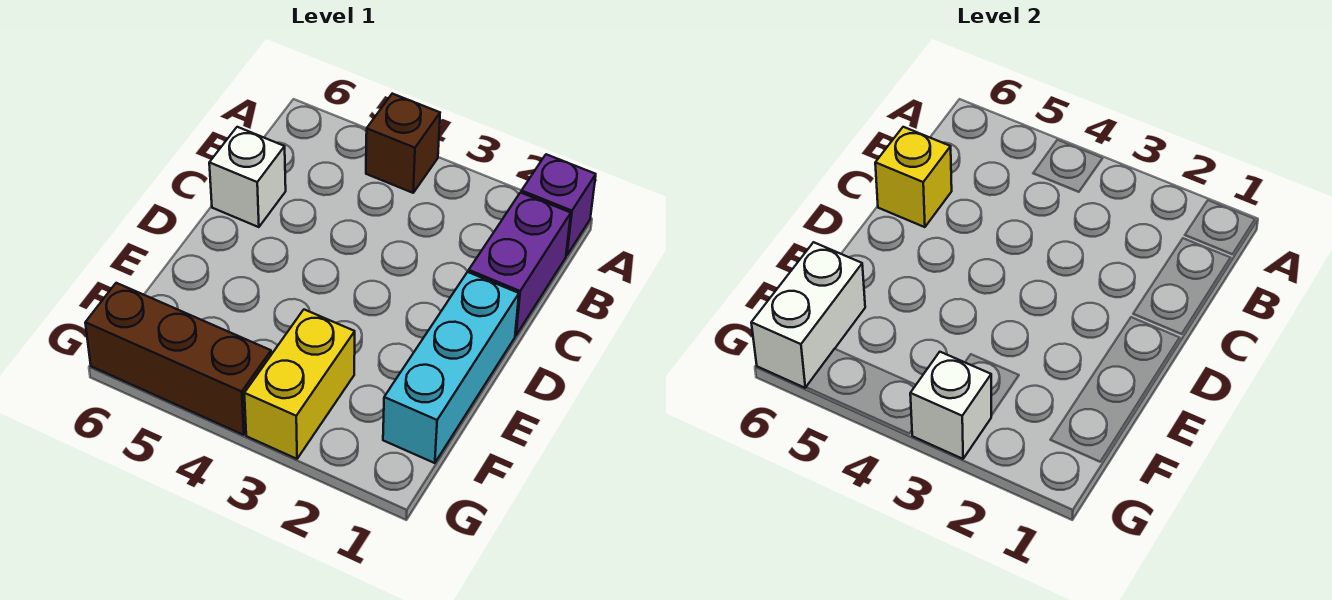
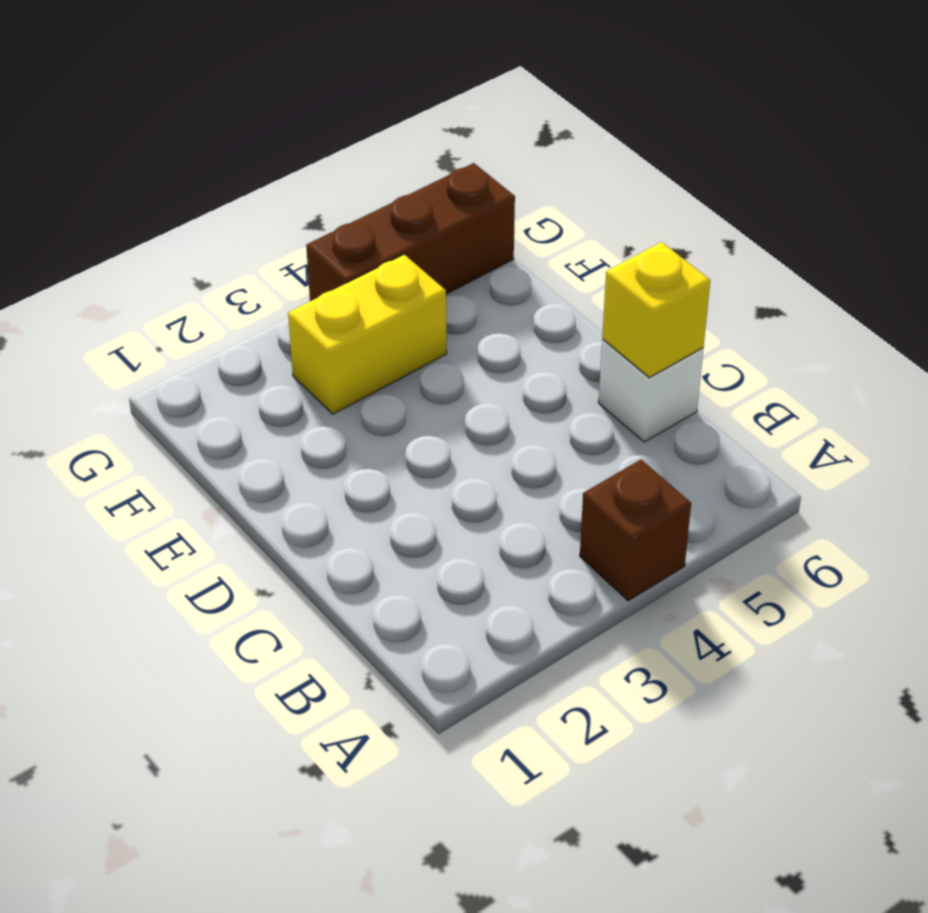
yellow 1x2 brick [288,254,447,414] -> yellow 1x2 brick turned to [244,310,355,459]
none -> purple 1x1 brick [521,154,596,256]
none -> purple 1x2 brick [469,193,571,335]

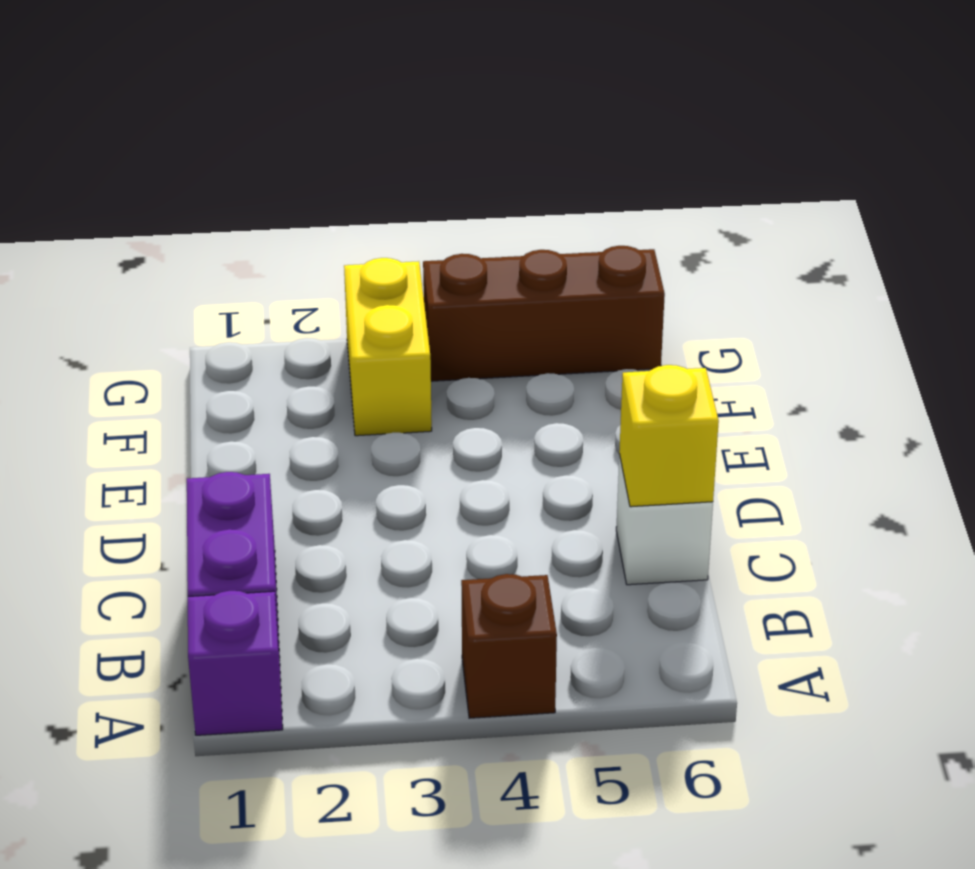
none -> cyan 1x3 brick [383,272,519,463]
none -> white 1x2 brick [751,242,865,388]

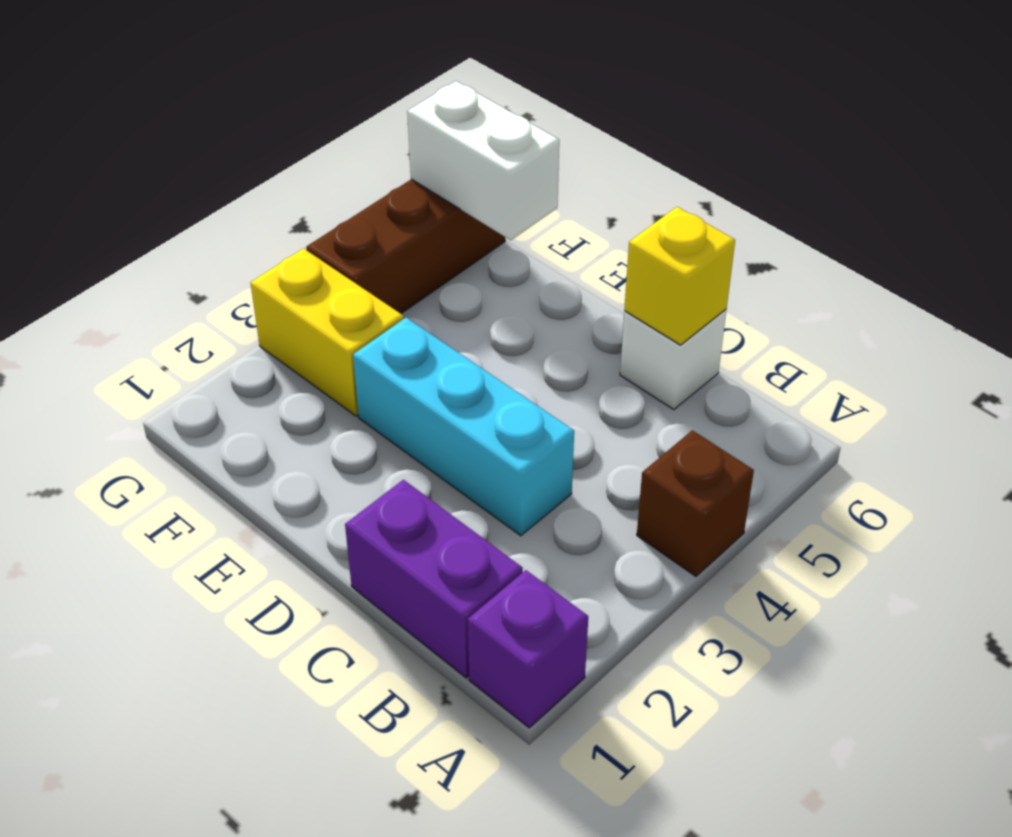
cyan 1x3 brick [353,318,574,536] -> cyan 1x3 brick moved to [383,272,519,463]
none -> white 1x1 brick [910,352,991,459]

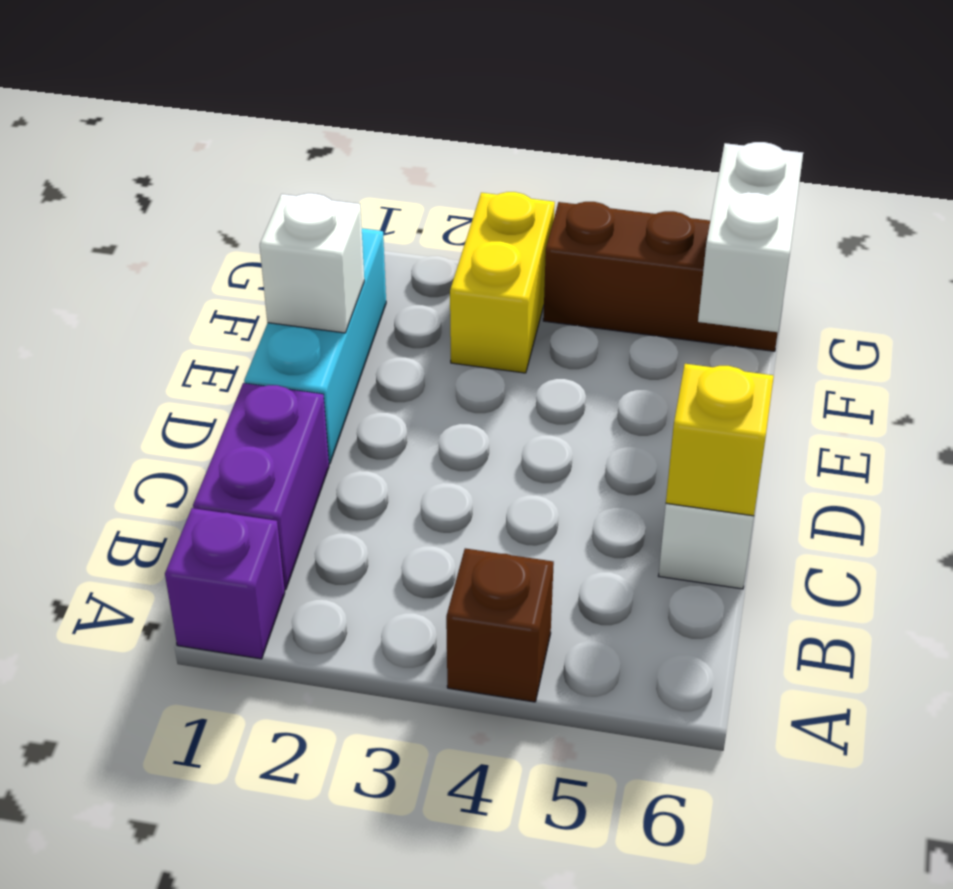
white 1x1 brick [260,193,364,333] -> white 1x1 brick moved to [910,352,991,459]

